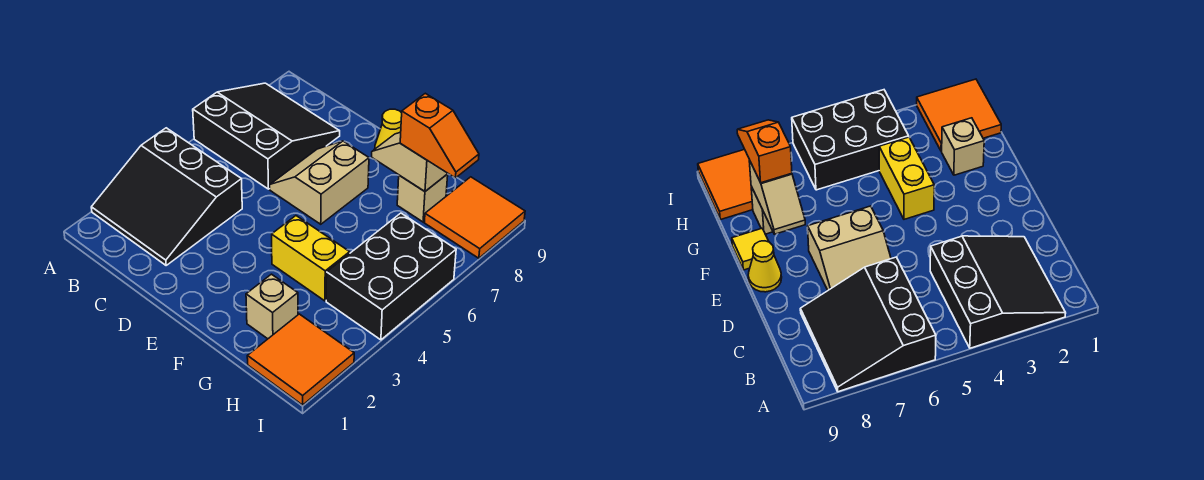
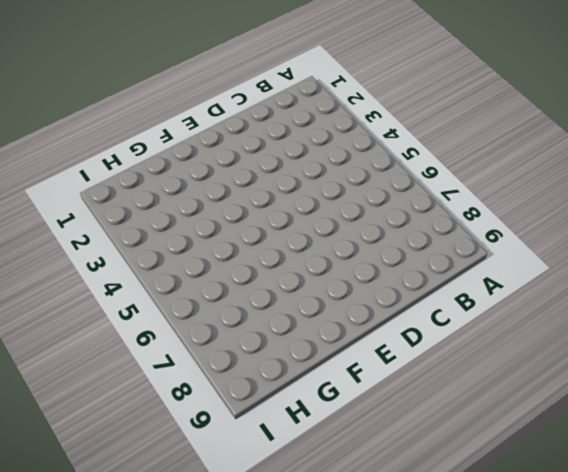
none -> black 3x3 slope [91,128,242,265]
none -> black 3x3 slope [193,83,340,189]
none -> tan 2x2 slope [270,141,369,224]

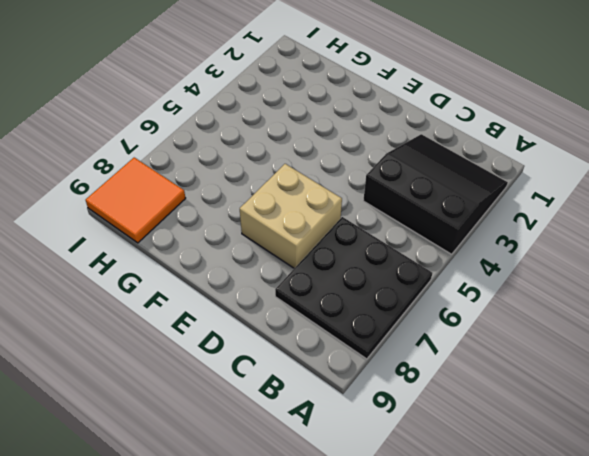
black 3x3 plate [275,217,432,359] -> black 3x3 slope [193,83,340,189]
tan 2x2 brick [240,164,342,268] -> tan 2x2 slope [270,141,369,224]
none -> yellow 1x1 cone [375,109,402,149]
none -> yellow 1x2 brick [272,216,350,301]
none -> yellow 1x1 tile [732,229,769,270]

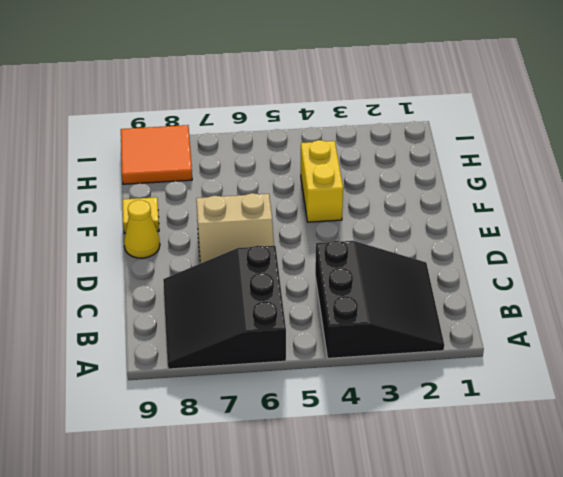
none -> tan 1x1 brick [246,274,298,339]
none -> tan 1x1 brick [397,174,448,222]
none -> orange 2x2 tile [247,314,354,405]

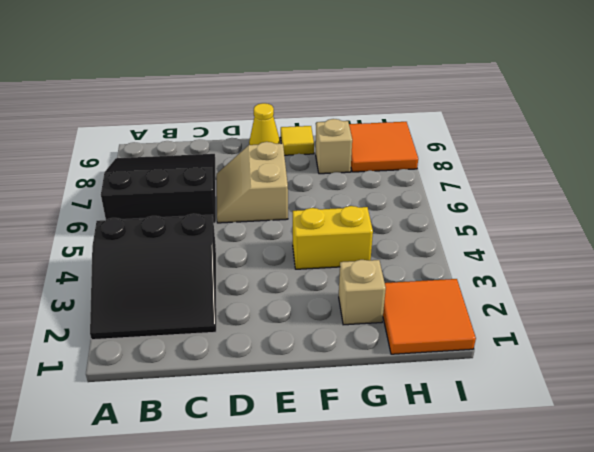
none -> black 2x3 brick [326,213,456,340]
none -> tan 1x2 slope [372,132,448,191]
none -> orange 1x2 slope [400,93,479,178]

